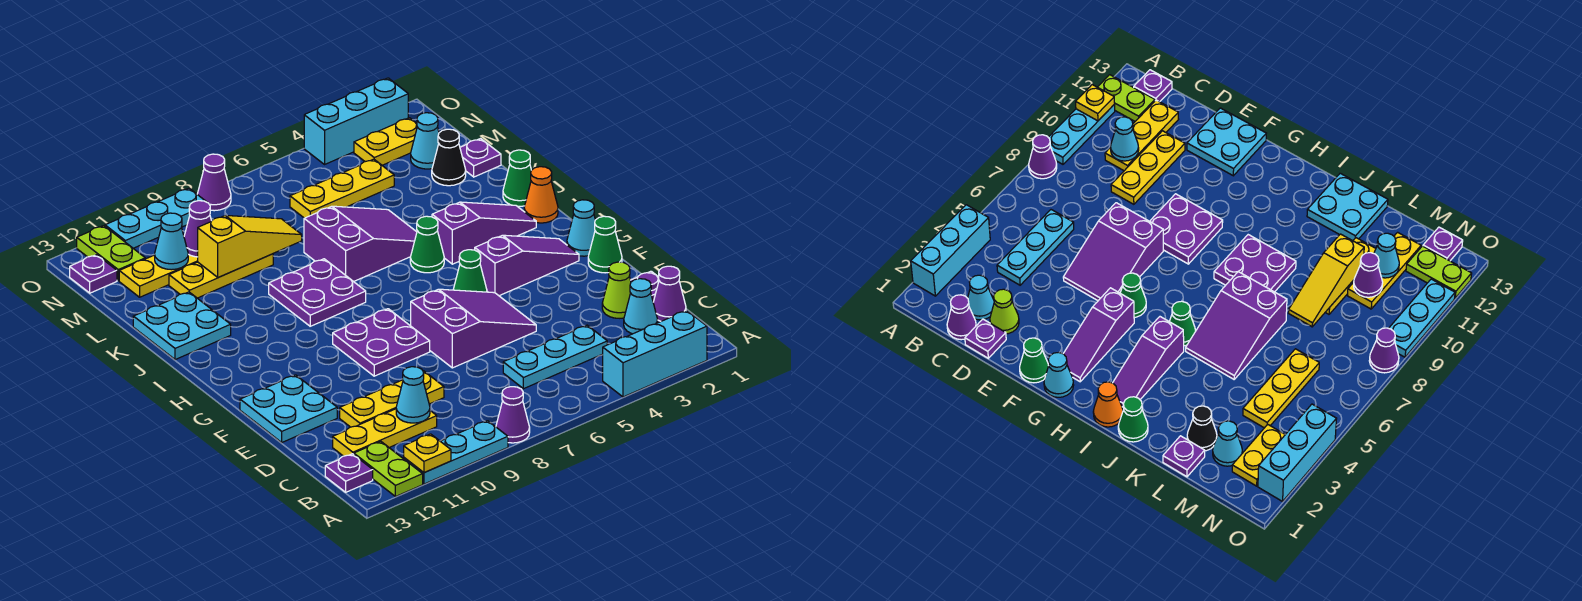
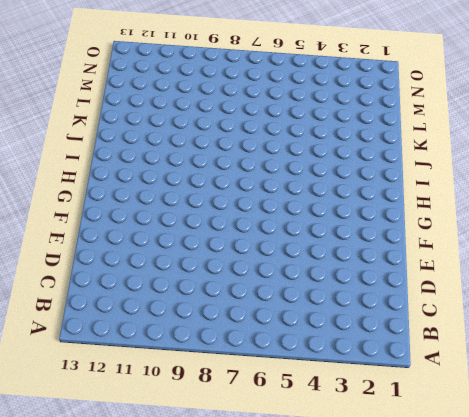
none -> cyan 1x3 brick [603,310,707,397]
none -> purple 1x1 cone [496,387,530,443]
none -> cyan 1x3 plate [404,421,508,484]
none -> lime 1x2 plate [354,441,423,497]

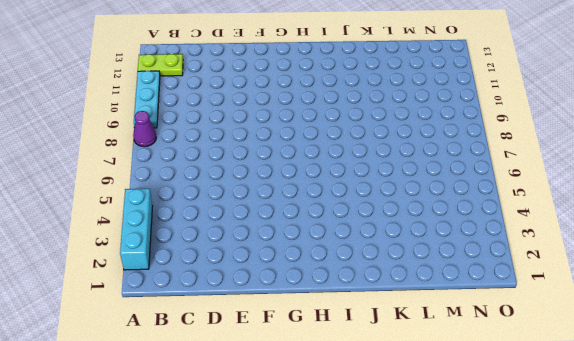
none -> purple 1x1 plate [325,454,373,492]
none -> purple 1x1 cone [653,266,686,321]
none -> cyan 1x1 cone [624,279,658,334]
none -> cyan 1x3 plate [503,325,607,389]

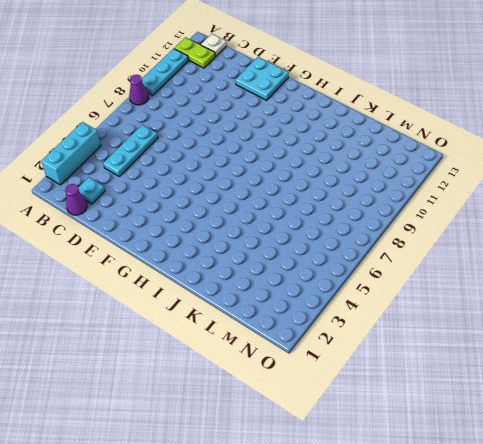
white 1x1 plate [201,34,227,57] -> purple 1x1 plate [325,454,373,492]
cyan 1x1 plate [78,177,105,204] -> cyan 1x1 cone [624,279,658,334]
none -> yellow 1x3 plate [333,409,437,456]
none -> purple 1x1 plate [631,271,659,302]
none -> lime 1x1 cone [602,262,631,318]
none -> yellow 1x3 plate [340,371,444,427]

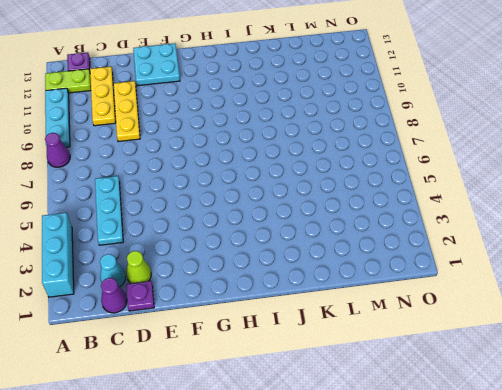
none -> purple 2x3 slope [411,289,536,368]
none -> green 1x1 cone [588,216,622,273]
none -> purple 2x2 plate [333,309,430,376]
none -> cyan 1x1 cone [567,200,595,256]

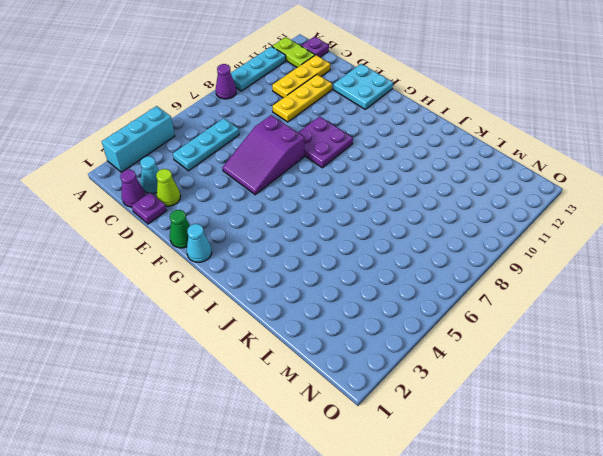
none -> purple 1x3 slope [475,235,579,296]
none -> green 1x1 cone [453,250,487,292]
none -> orange 1x1 cone [524,167,558,223]
none -> purple 1x3 slope [432,202,536,264]

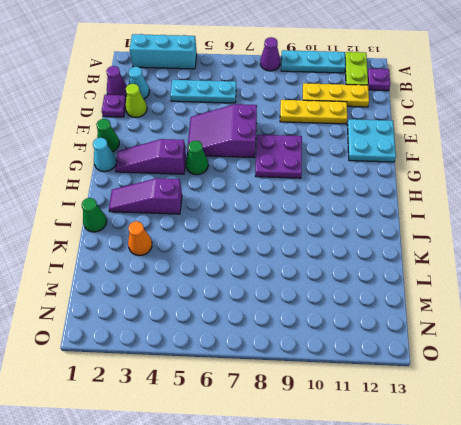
orange 1x1 cone [128,221,152,256] -> orange 1x1 cone moved to [524,167,558,223]
none -> green 1x1 cone [410,216,444,273]
none -> purple 2x2 plate [269,259,366,326]
none -> purple 2x3 slope [304,206,417,282]
none -> cyan 2x2 plate [133,292,231,360]

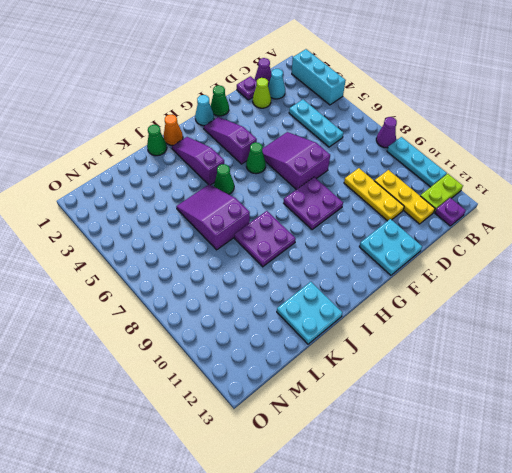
none -> purple 1x1 plate [460,139,501,177]
none -> black 1x1 cone [432,129,466,186]
none -> yellow 1x3 plate [169,254,273,298]
none -> cyan 1x1 cone [411,113,439,169]

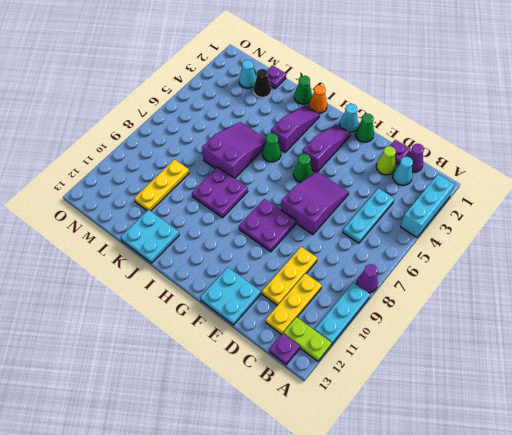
none -> yellow 1x3 plate [290,159,394,218]
none -> yellow 1x3 plate [119,254,198,297]
none -> yellow 1x2 plate [354,118,417,165]
none -> lime 1x2 plate [77,226,145,281]

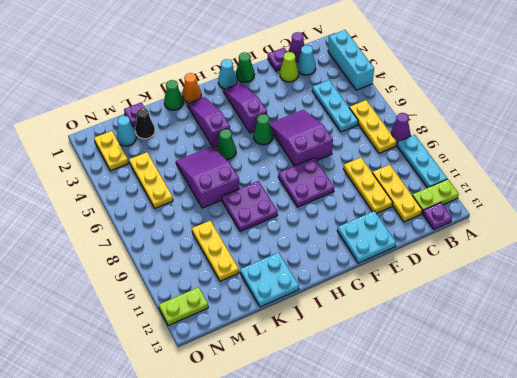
yellow 1x3 plate [349,100,397,153] -> yellow 1x3 plate moved to [119,254,198,297]
none -> purple 1x1 plate [70,255,117,293]
none -> cyan 1x3 brick [304,78,408,164]
none -> purple 1x1 cone [197,154,231,211]
none -> cyan 1x3 plate [105,188,206,248]

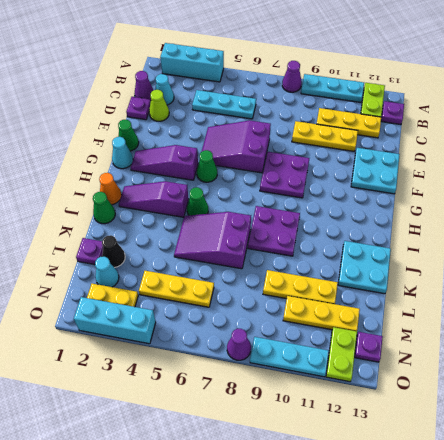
none -> yellow 1x1 plate [404,434,451,473]
none -> cyan 1x1 cone [396,367,430,423]
none -> yellow 1x3 slope [198,215,302,278]
none -> purple 1x1 cone [184,201,211,257]

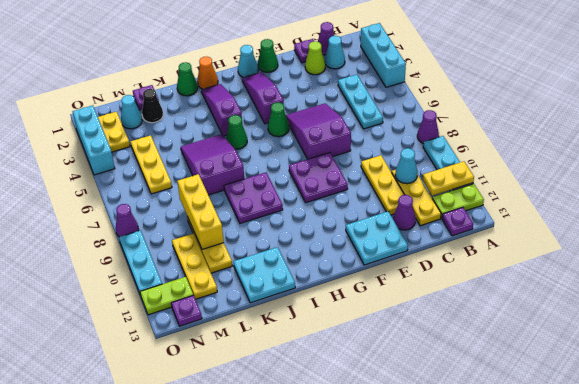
yellow 1x2 plate [423,161,474,196] -> yellow 1x1 plate [404,434,451,473]
purple 1x1 cone [393,195,416,230] -> purple 1x1 cone moved to [184,201,211,257]
yellow 1x3 brick [177,174,224,249] -> yellow 1x3 slope [198,215,302,278]
none -> cyan 1x1 cone [155,213,188,270]

